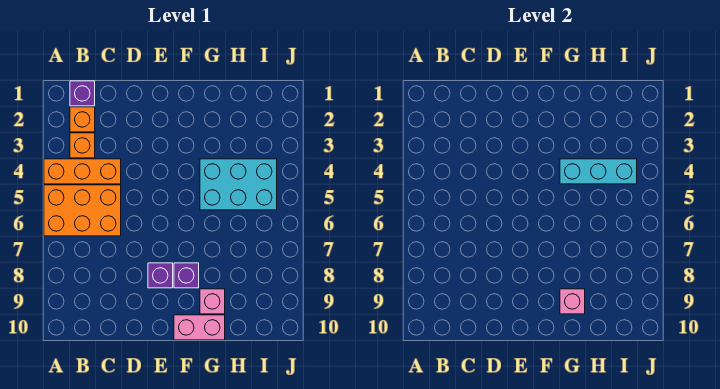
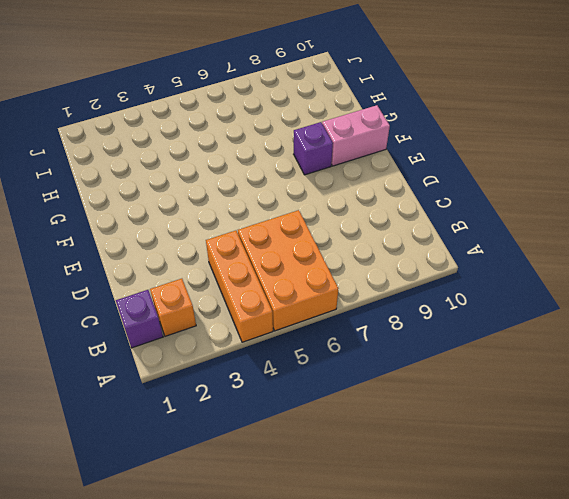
pink 1x2 brick [322,105,390,166] -> pink 1x2 brick turned to [174,315,225,340]
none -> orange 1x1 brick [70,133,95,158]
none -> purple 1x1 brick [148,263,173,288]
none -> cyan 2x3 brick [200,159,277,210]

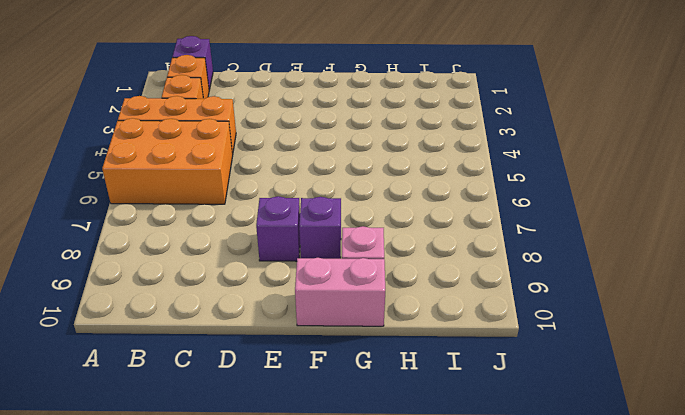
none -> cyan 2x3 brick [200,159,277,210]
none -> cyan 1x3 brick [560,159,637,184]
none -> pink 1x1 brick [560,289,585,314]

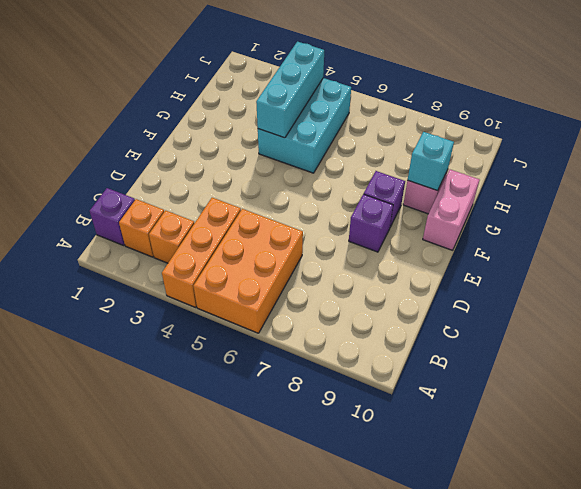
cyan 1x1 brick [408,132,454,191] -> pink 1x1 brick [560,289,585,314]

